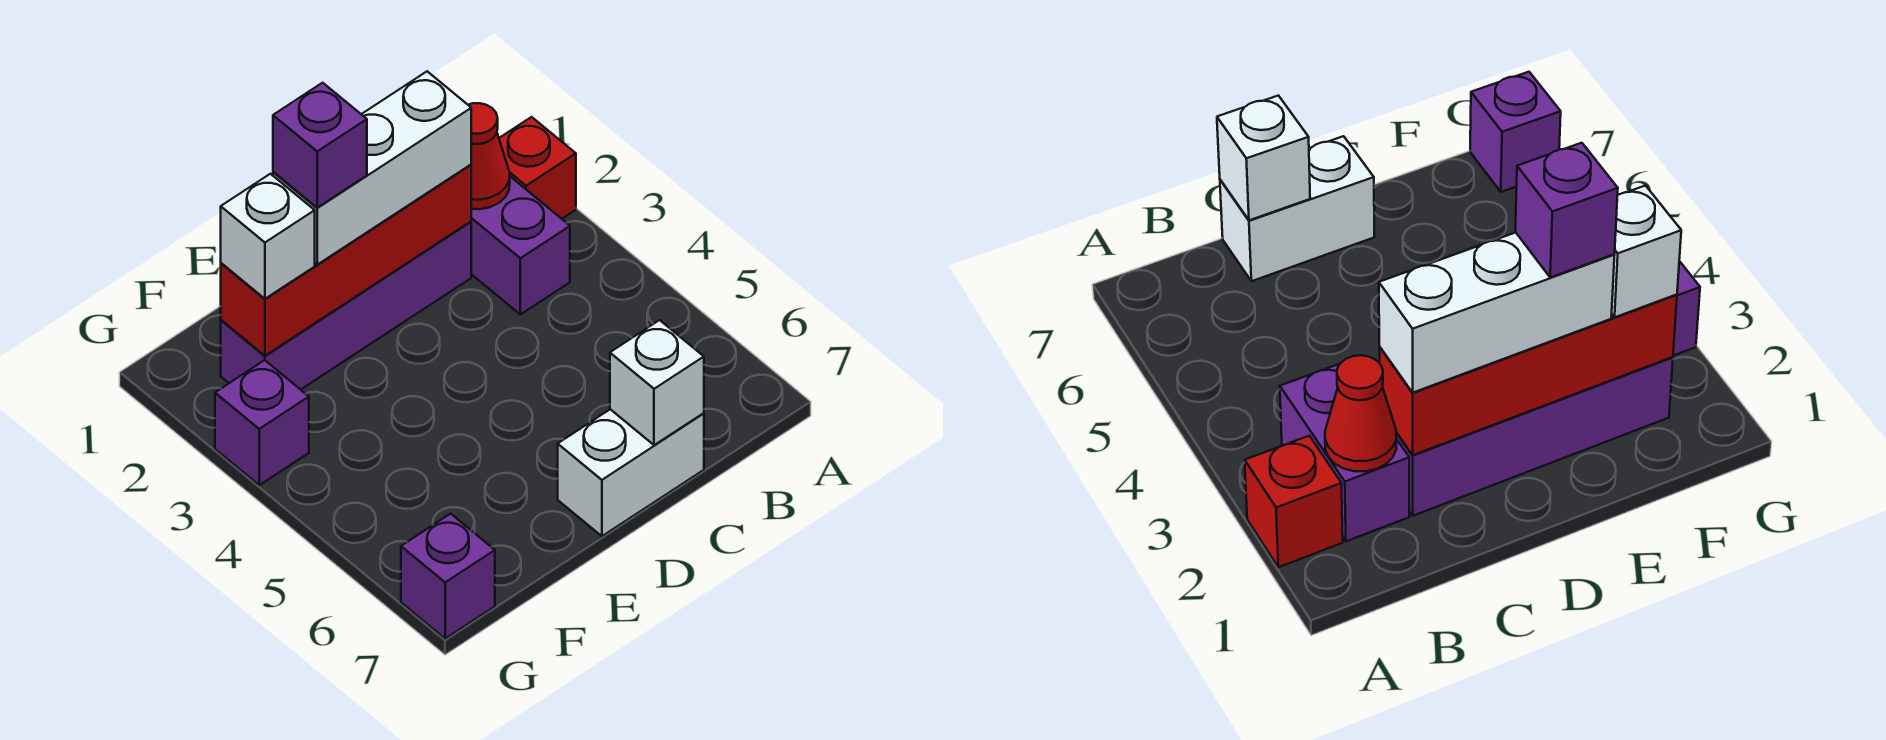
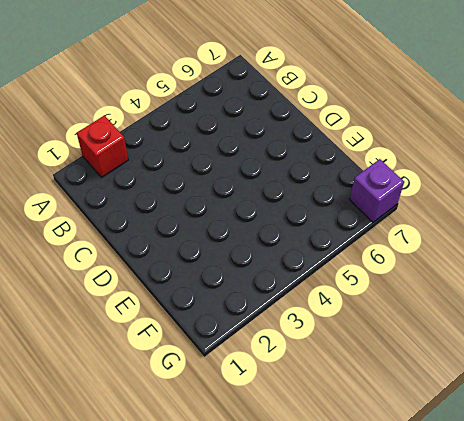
none -> purple 1x2 brick [471,177,570,314]
none -> purple 1x4 brick [221,222,471,390]
none -> white 1x2 brick [558,409,704,536]

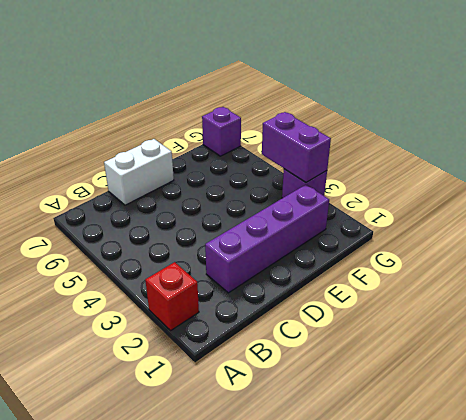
purple 1x2 brick [262,112,331,182] -> purple 1x2 brick moved to [471,177,570,314]
none -> red 1x1 cone [469,103,510,209]
none -> red 1x4 brick [221,165,471,356]
none -> white 1x1 brick [610,320,704,445]

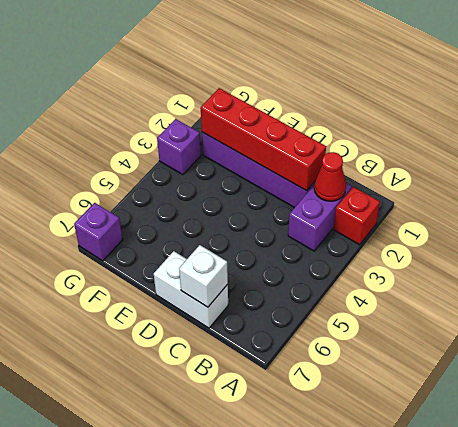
none -> white 1x3 brick [273,71,471,265]
none -> white 1x1 brick [221,174,315,299]
none -> purple 1x1 brick [273,83,367,208]

